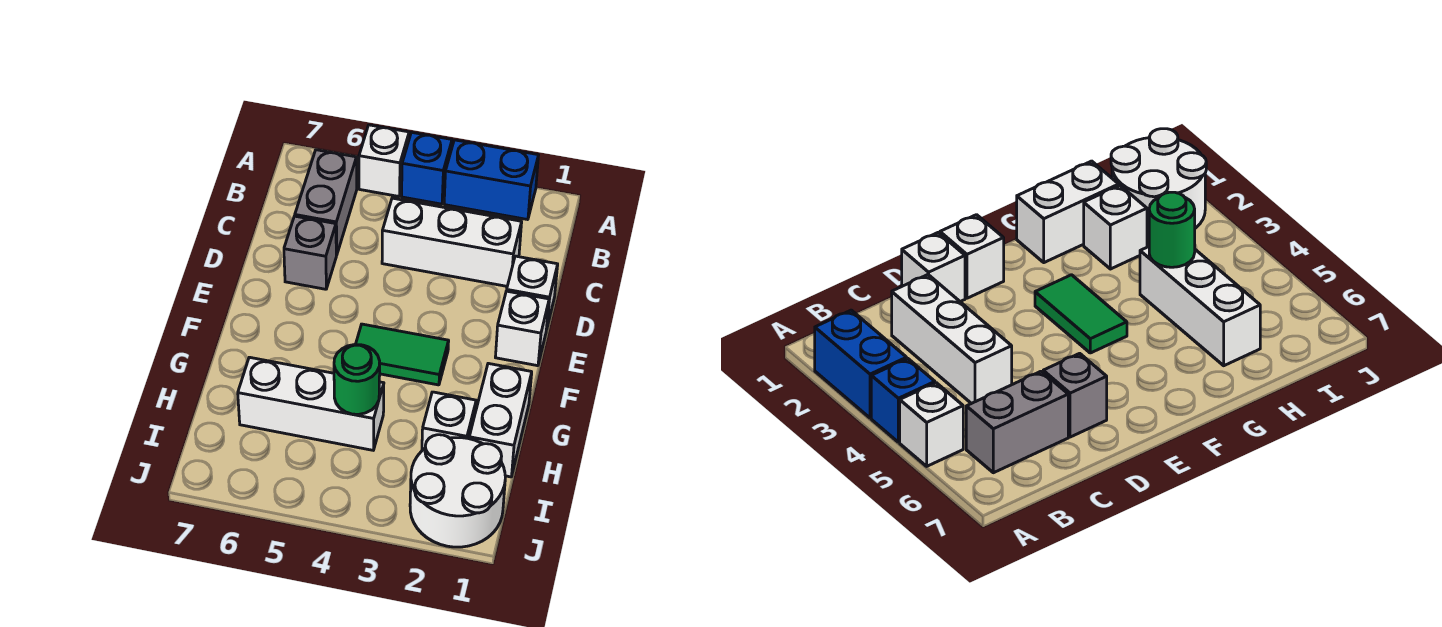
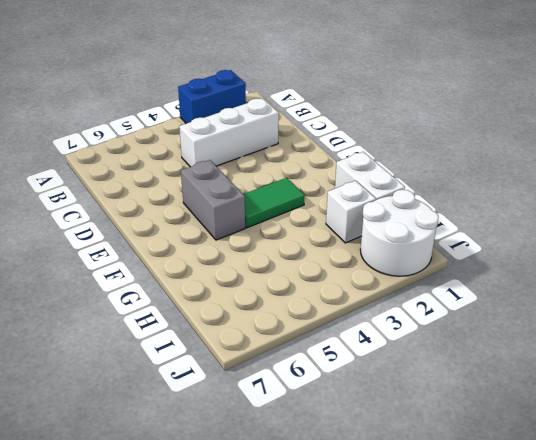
grey 1x2 brick [181,160,245,240] -> grey 1x2 brick moved to [295,150,357,255]
none -> blue 1x1 brick [402,132,452,204]
none -> white 1x1 brick [359,125,409,196]
none -> white 1x1 brick [507,256,558,330]

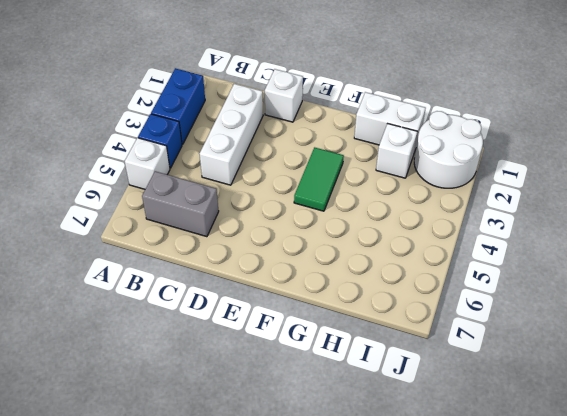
none -> grey 1x1 brick [284,216,336,289]
none -> white 1x1 brick [495,291,549,366]
none -> white 1x3 brick [238,357,384,450]

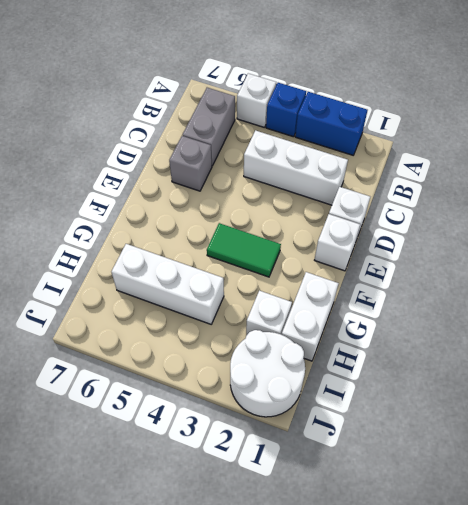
none -> green 1x1 round brick [334,345,380,414]

